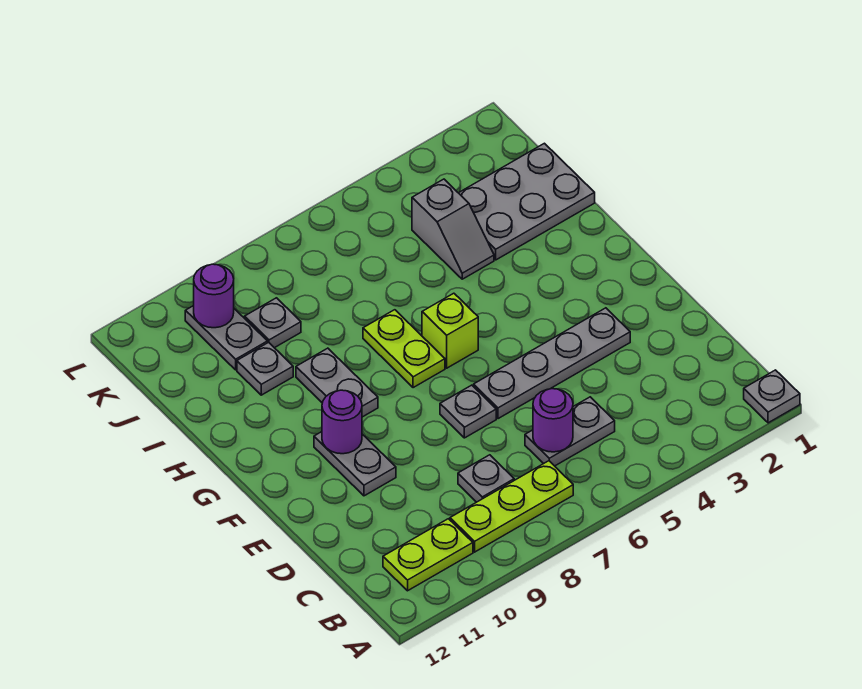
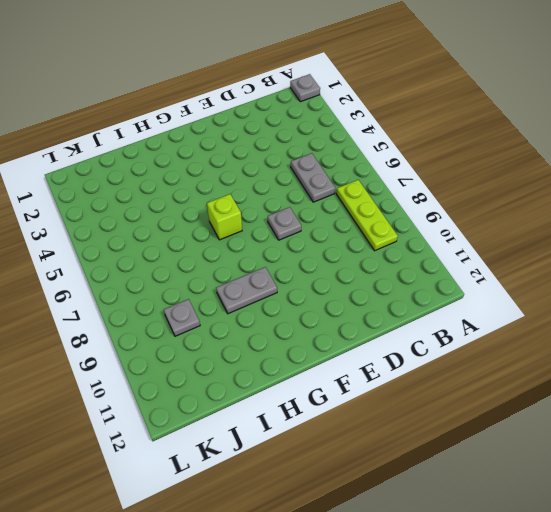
none -> lime 1x2 plate [383,519,473,591]
none -> grey 1x1 plate [458,455,514,502]
none -> grey 1x4 plate [474,308,630,419]

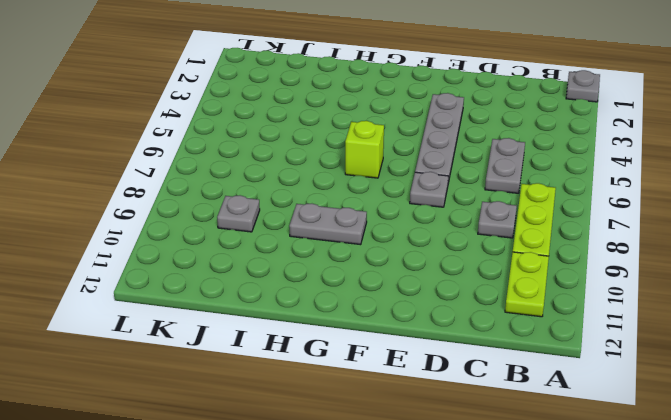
none -> grey 1x2 plate [314,432,396,496]
none -> lime 1x2 plate [363,310,445,388]
none -> grey 2x3 plate [459,143,595,260]

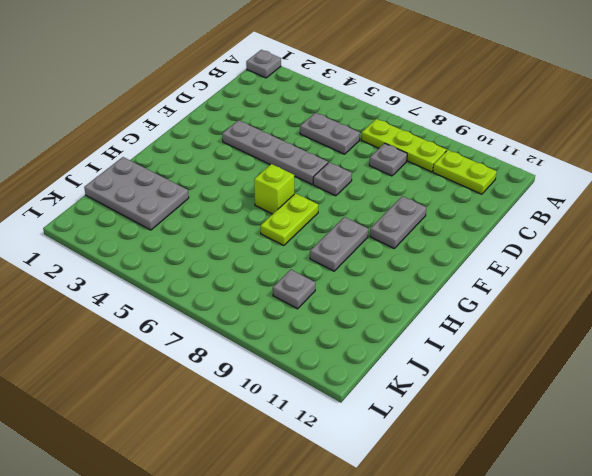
none -> grey 1x2 slope [412,179,494,279]
none -> grey 1x1 plate [237,342,293,395]
none -> grey 1x2 plate [185,306,267,370]

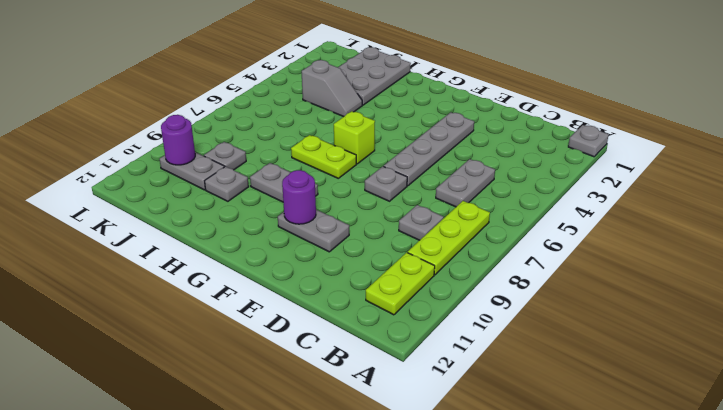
none -> purple 1x1 round brick [533,389,573,452]

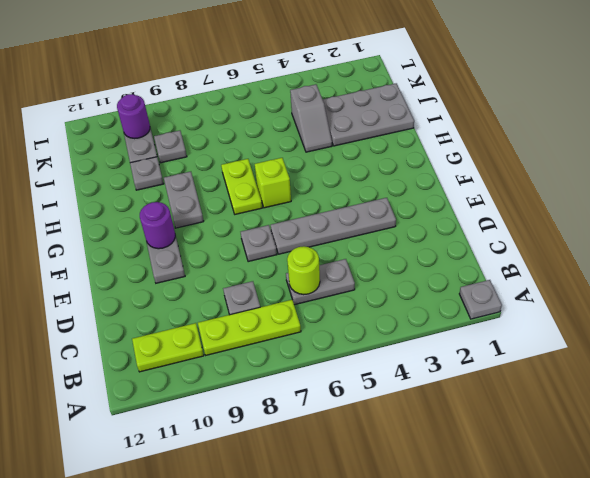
lime 1x1 round brick [287,246,320,295] -> purple 1x1 round brick [533,389,573,452]

